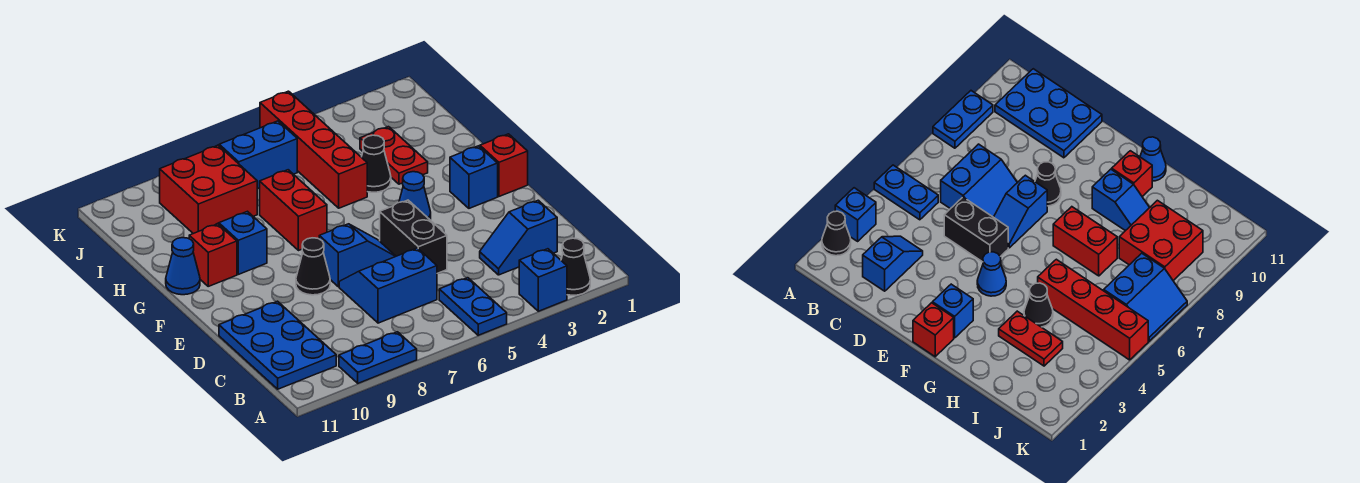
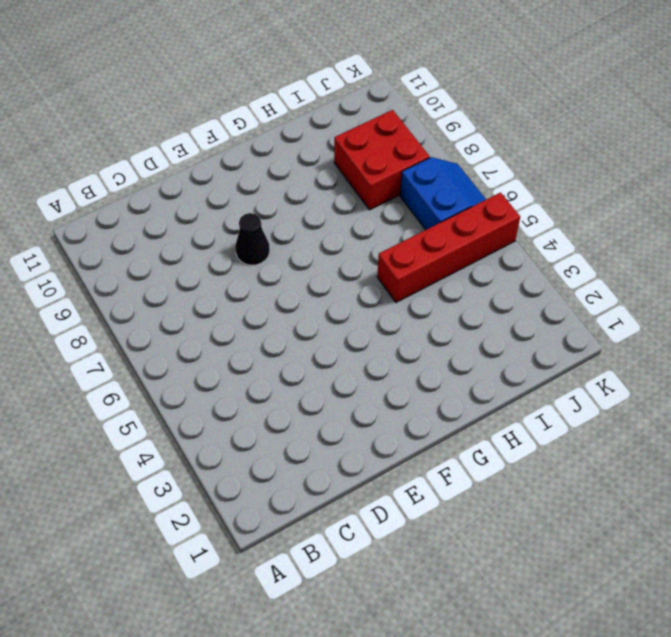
none -> black 1x1 cone [561,238,590,295]
none -> blue 1x1 brick [519,249,567,311]
none -> blue 1x2 plate [439,278,507,335]

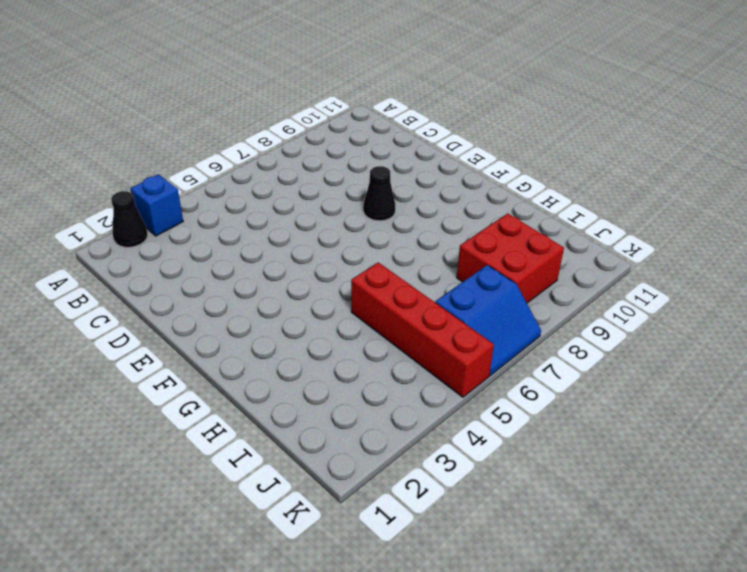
none -> blue 1x2 plate [439,278,507,335]
none -> blue 1x2 plate [339,332,417,383]
none -> blue 2x3 plate [219,301,336,389]

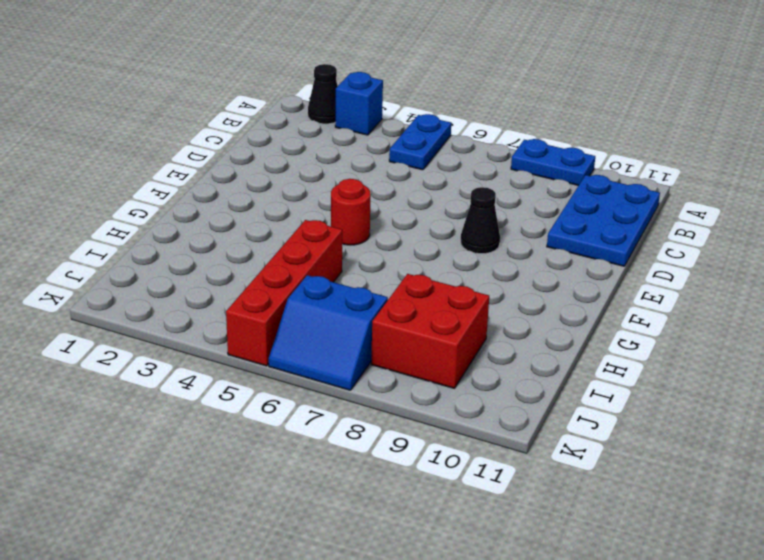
red 1x1 round brick [331,179,371,245] -> none
none -> blue 1x2 slope [480,200,557,275]
none -> blue 2x2 slope [339,248,437,323]
none -> black 1x2 brick [380,200,447,274]

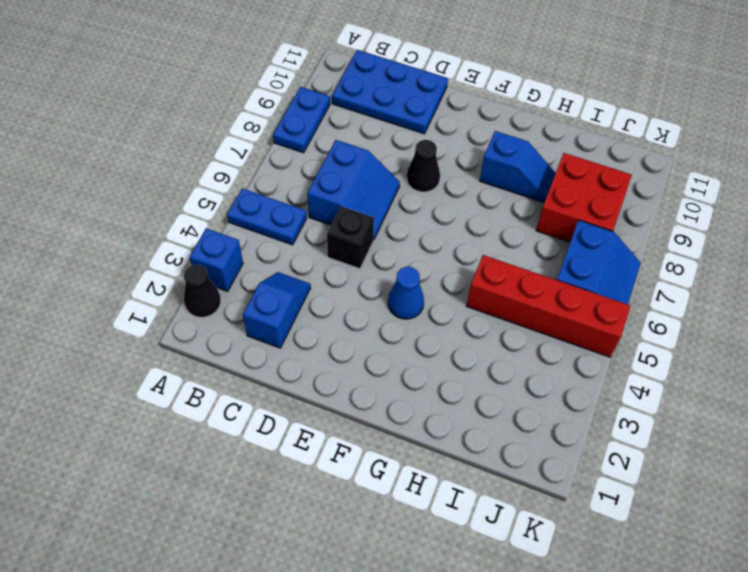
black 1x1 brick [327,206,374,269] -> black 1x2 brick [380,200,447,274]
none -> blue 1x2 slope [319,224,396,287]
none -> red 1x1 brick [480,134,528,196]
none -> blue 1x1 brick [450,146,498,208]

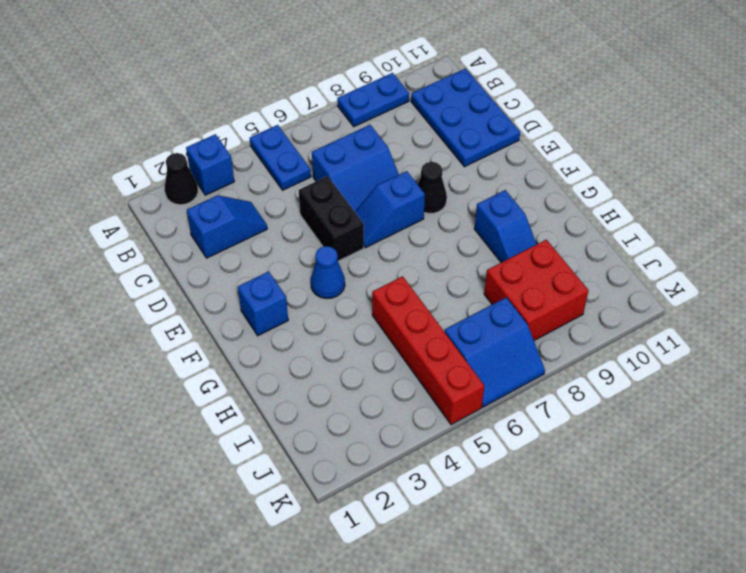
none -> red 1x1 brick [480,134,528,196]
none -> red 1x2 brick [260,170,327,251]
none -> red 1x1 brick [189,224,237,286]

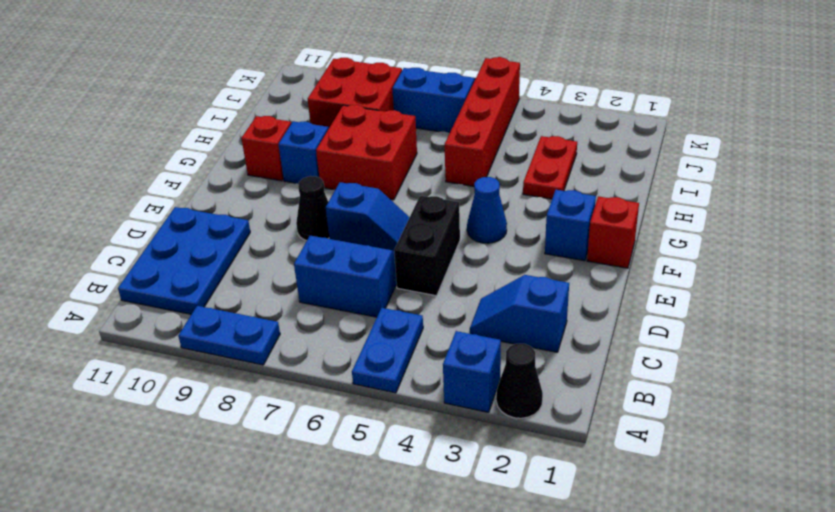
red 2x2 brick [316,105,417,200] -> red 1x2 brick [260,170,327,251]
none -> blue 1x1 cone [166,238,200,295]
none -> black 1x1 cone [362,135,391,192]

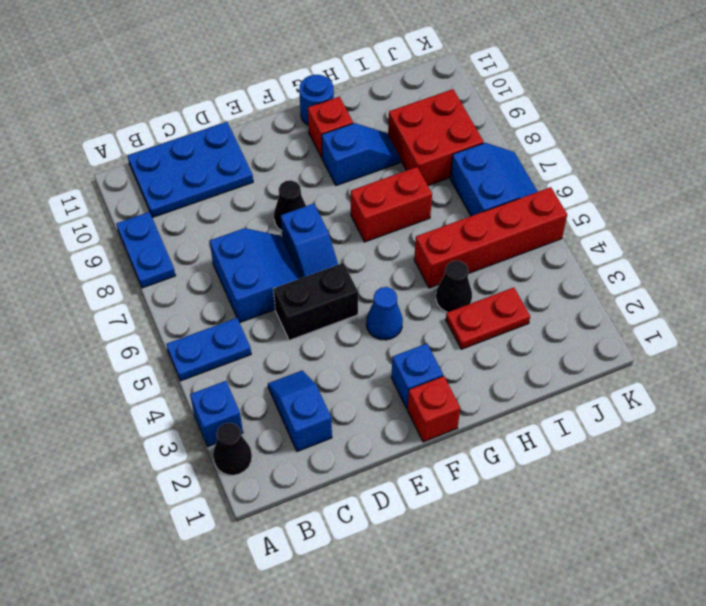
blue 1x1 round brick [299,75,334,125] -> blue 1x1 cone [166,238,200,295]

